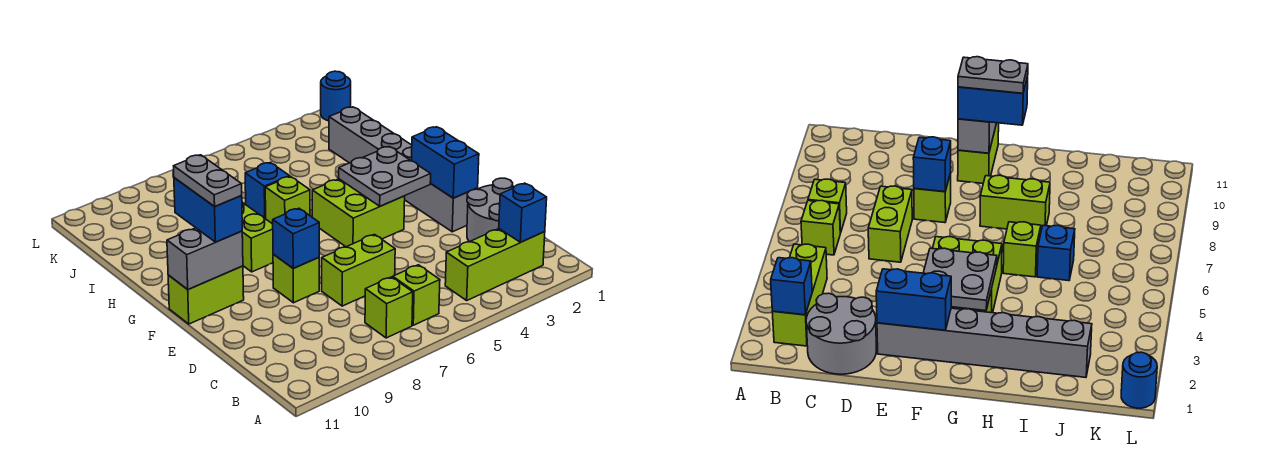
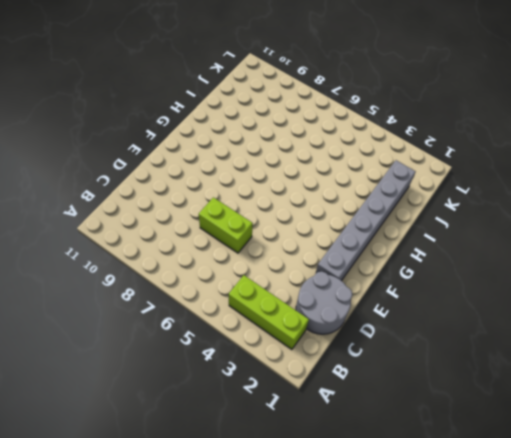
none -> lime 1x1 brick [393,265,440,325]
none -> lime 1x1 brick [365,277,413,338]
none -> lime 1x1 brick [273,254,319,303]

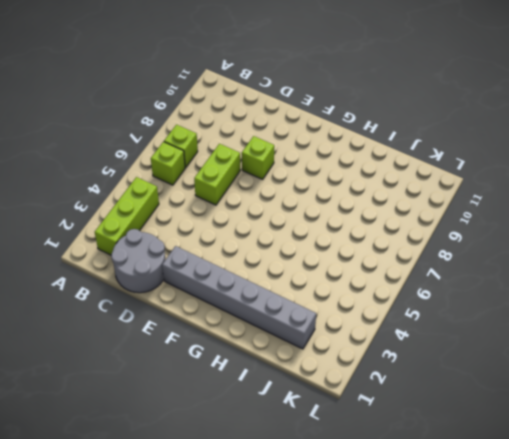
none -> lime 2x2 brick [312,179,405,247]
none -> lime 1x2 brick [168,266,244,324]
none -> lime 1x2 brick [242,202,273,272]

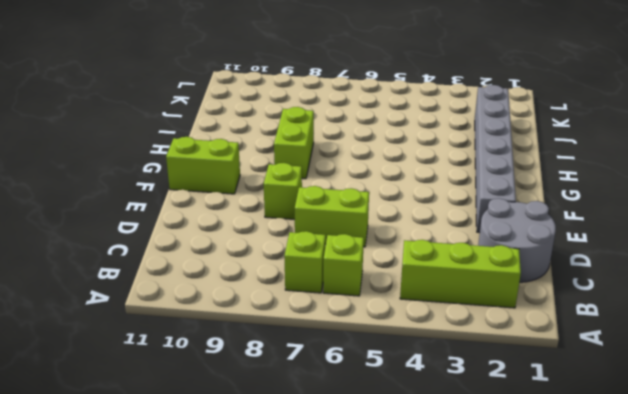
none -> lime 2x2 brick [312,179,405,247]
none -> lime 1x1 brick [265,177,310,224]
none -> blue 1x1 brick [245,162,290,219]

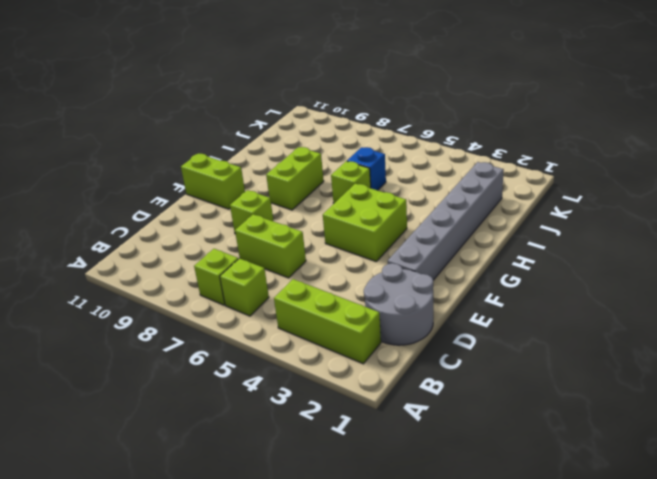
none -> blue 1x1 round brick [321,71,351,121]
none -> blue 1x1 brick [499,183,547,242]
none -> blue 1x2 brick [412,127,479,198]

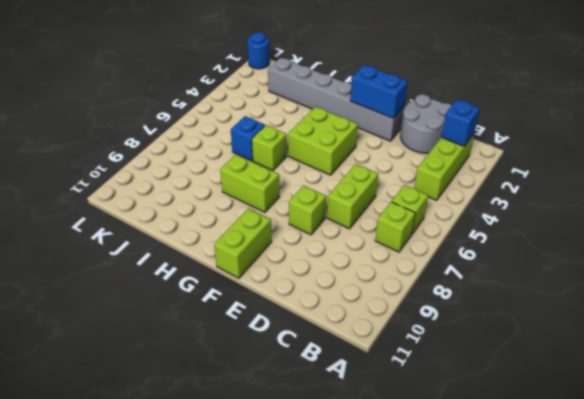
none -> blue 1x1 brick [273,208,319,268]
none -> grey 2x2 plate [339,147,431,206]
none -> grey 1x2 brick [167,228,243,289]

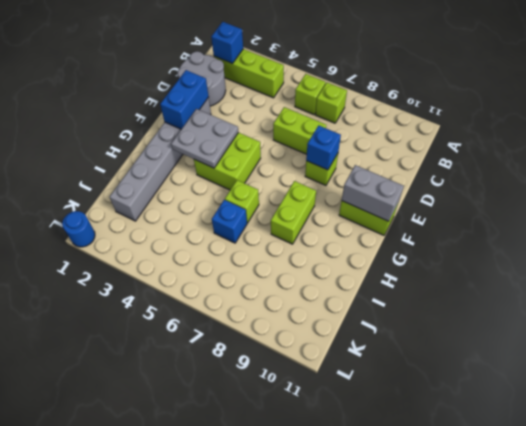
none -> blue 1x2 brick [174,178,242,242]
none -> grey 1x2 plate [174,155,242,207]

